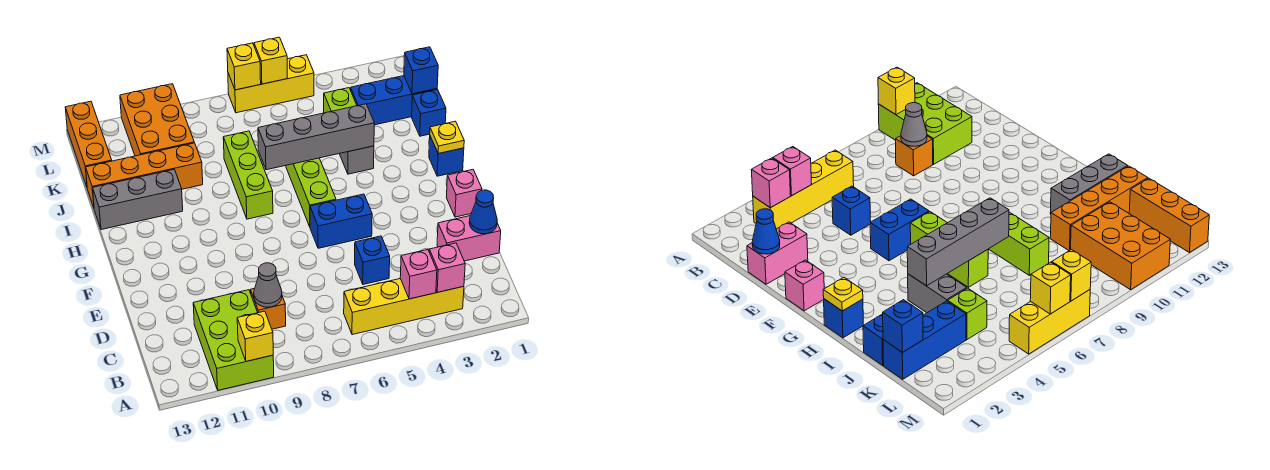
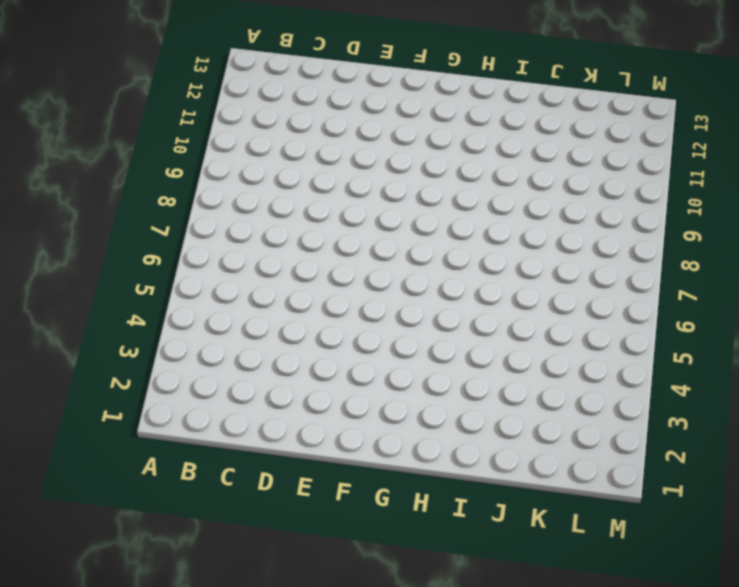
none -> lime 2x3 brick [193,290,274,390]
none -> yellow 1x4 brick [344,279,464,335]
none -> orange 1x1 brick [250,288,286,329]

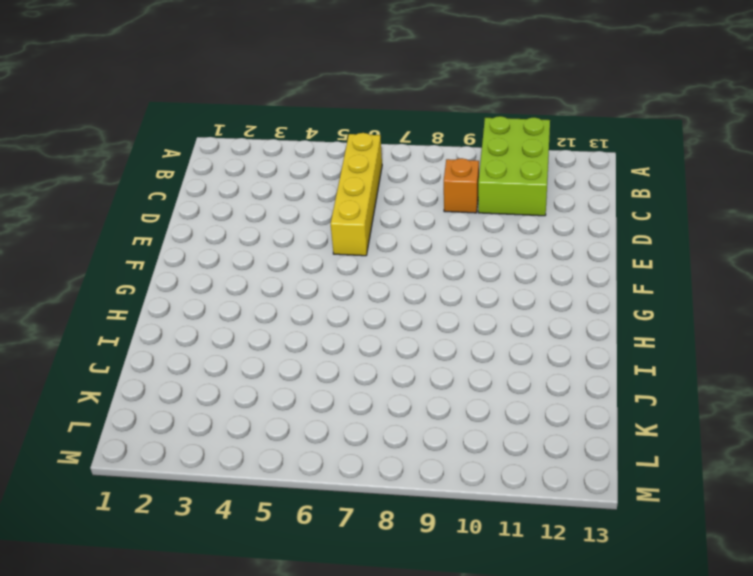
yellow 1x4 brick [331,133,382,256] -> yellow 1x4 brick turned to [344,279,464,335]
none -> pink 1x2 brick [437,216,501,261]
none -> blue 1x1 brick [355,236,390,284]
none -> pink 1x1 brick [446,170,482,217]

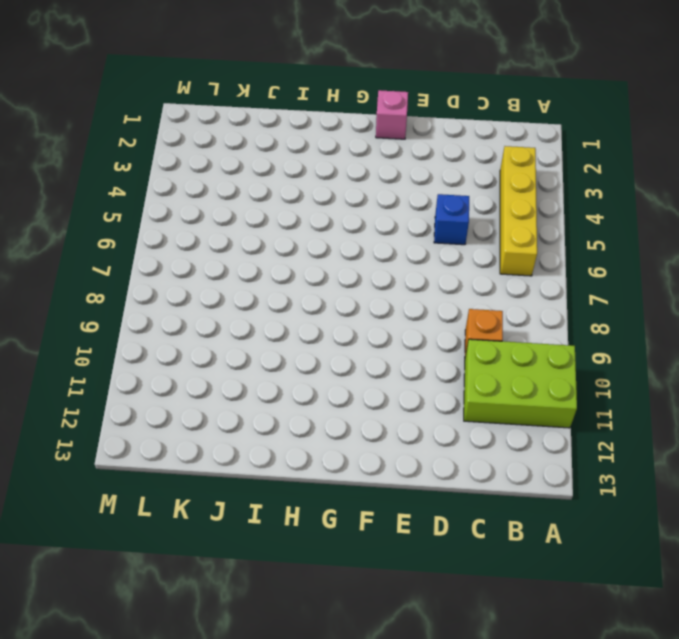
none -> pink 1x2 brick [437,216,501,261]
none -> blue 1x2 brick [310,194,372,248]
none -> lime 1x3 brick [286,158,336,226]

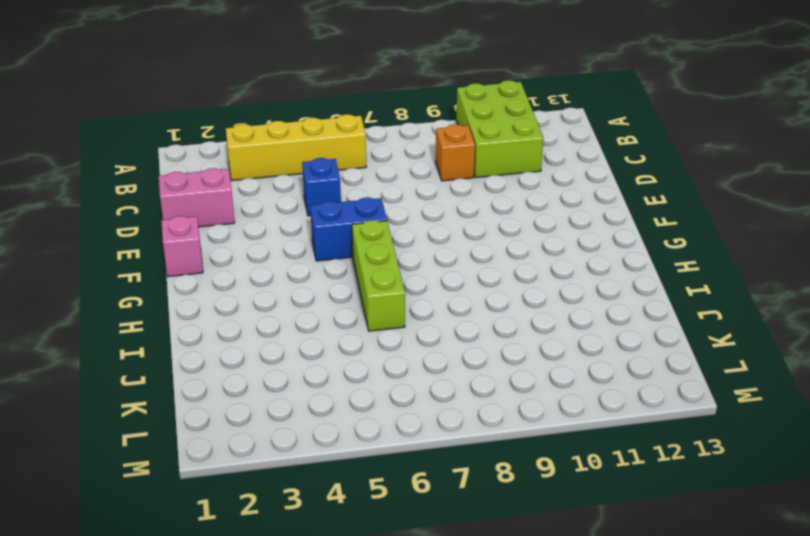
none -> blue 1x1 brick [429,136,464,176]
none -> lime 1x3 brick [223,131,273,219]
none -> grey 1x2 brick [339,146,374,174]

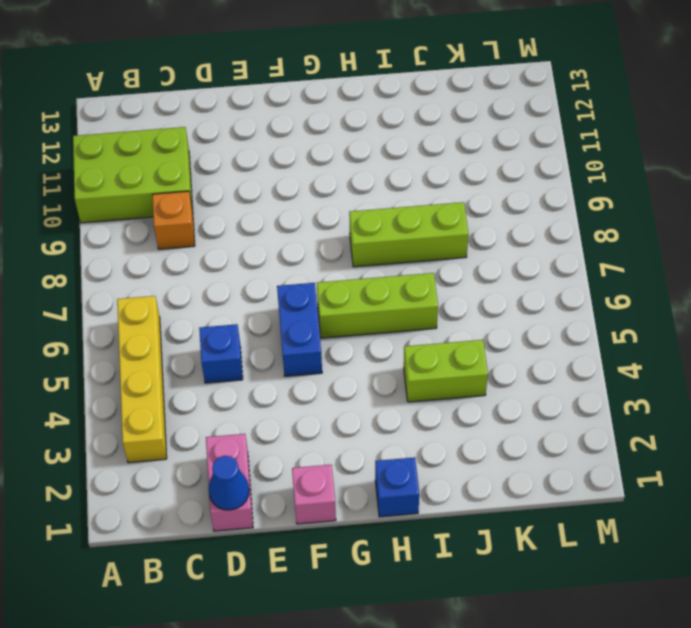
lime 1x2 brick [404,340,488,402] -> grey 1x2 brick [339,146,374,174]
none -> grey 1x3 brick [93,170,183,230]
none -> blue 1x1 brick [412,90,446,136]
none -> orange 1x4 brick [86,143,203,207]

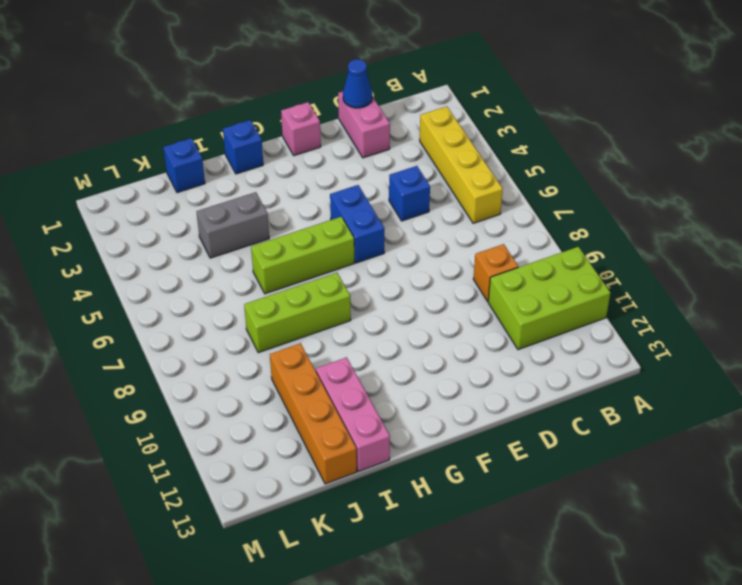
pink 1x3 brick [316,357,390,472] -> grey 1x3 brick [93,170,183,230]
none -> blue 1x3 brick [351,76,437,125]
none -> lime 1x1 brick [324,88,357,113]
none -> orange 2x3 brick [120,84,194,156]

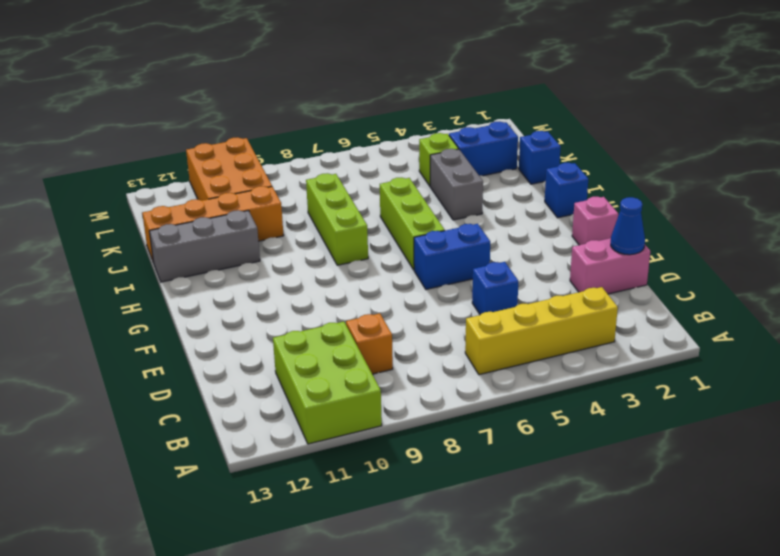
blue 1x2 brick [449,122,518,176] -> blue 1x3 brick [351,76,437,125]
none -> orange 1x3 brick [65,101,112,186]
none -> yellow 1x3 brick [228,55,314,113]
none -> yellow 1x1 brick [237,311,273,361]

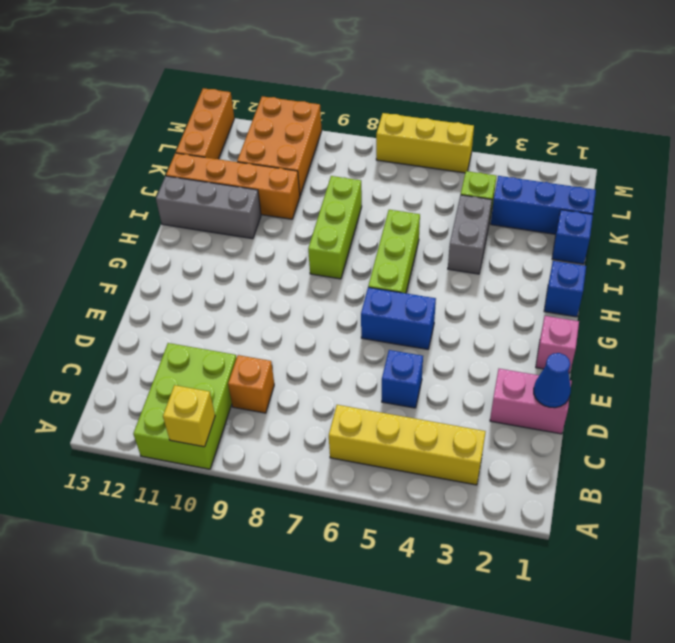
none -> pink 1x1 brick [429,243,465,292]
none -> pink 1x1 brick [400,250,437,299]
none -> grey 1x1 cone [254,263,282,307]

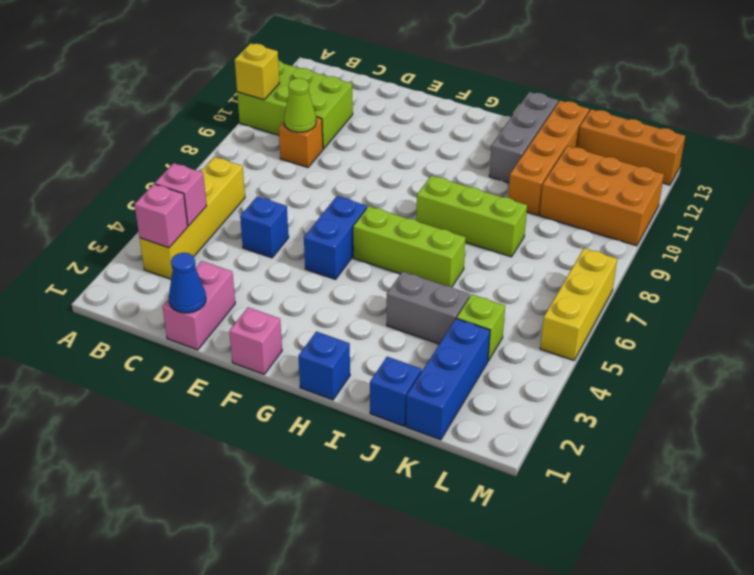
lime 1x1 cone [284,78,316,132] -> grey 1x1 cone [254,263,282,307]
none -> yellow 1x1 plate [430,121,464,154]
none -> grey 1x4 brick [258,104,374,170]
none -> blue 1x1 brick [404,47,438,94]

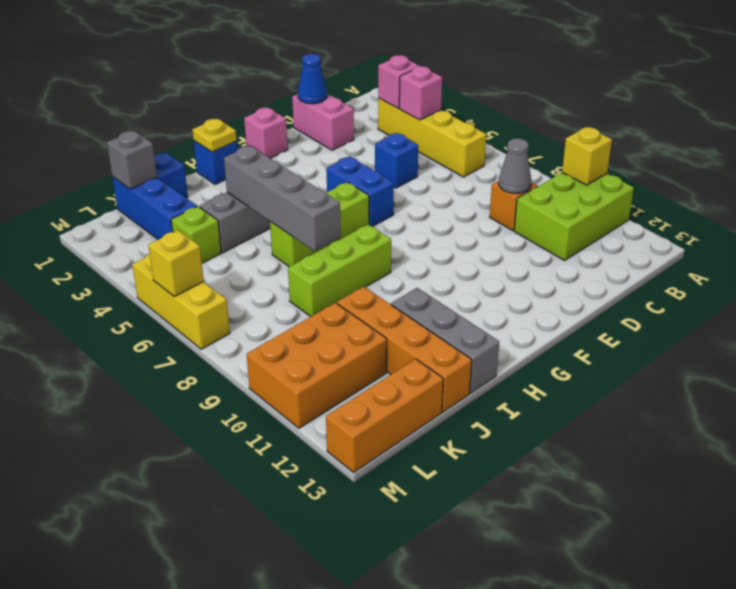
grey 1x1 brick [107,131,157,189] -> blue 1x1 brick [404,47,438,94]
none -> yellow 1x1 brick [227,43,261,90]

